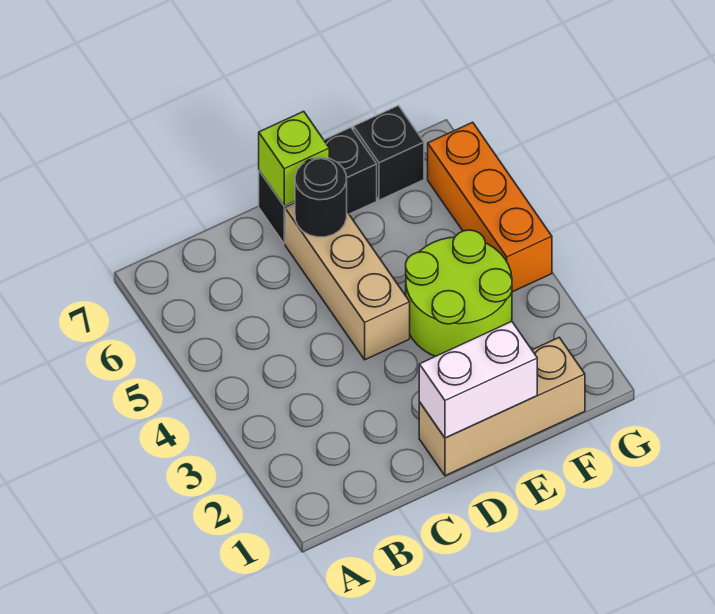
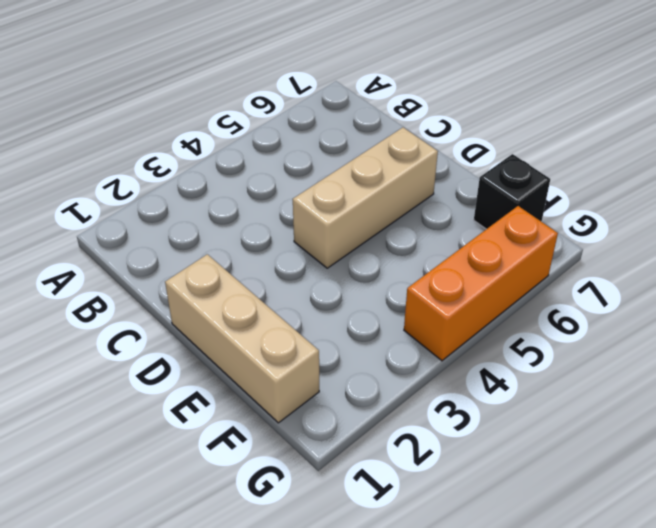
none -> black 1x2 brick [259,128,377,244]
none -> lime 2x2 round brick [406,230,512,356]

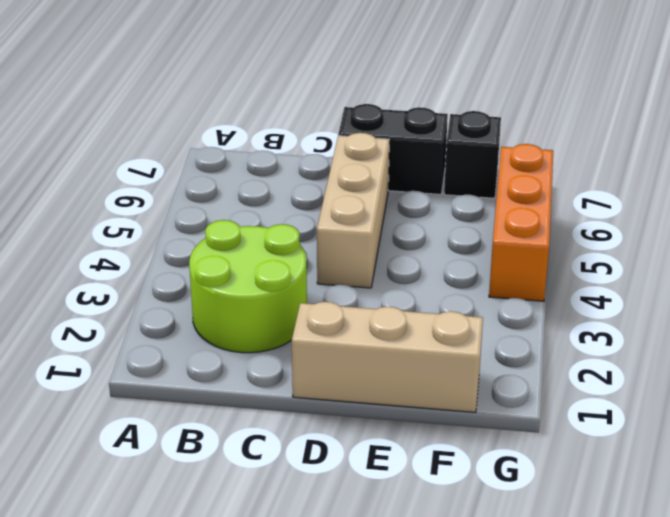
lime 2x2 round brick [189,220,307,353] -> lime 2x2 round brick moved to [406,230,512,356]
none -> white 1x2 brick [419,321,537,438]
none -> black 1x1 round brick [295,158,347,237]

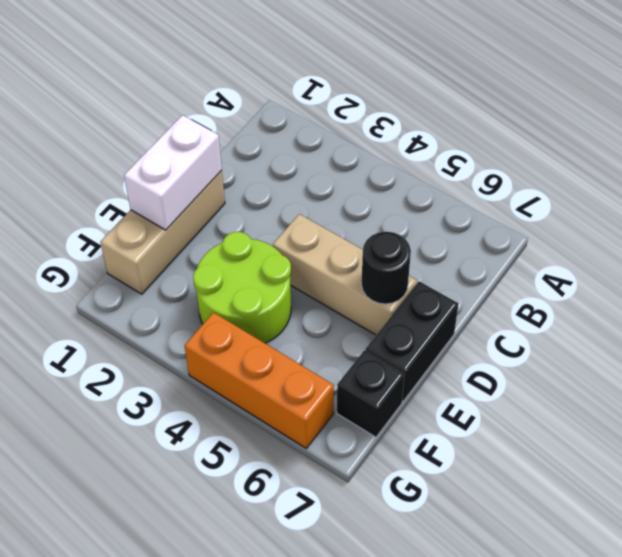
none -> lime 1x1 brick [259,111,329,206]

